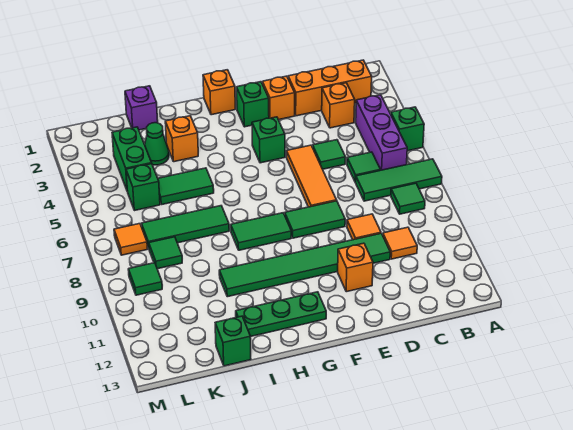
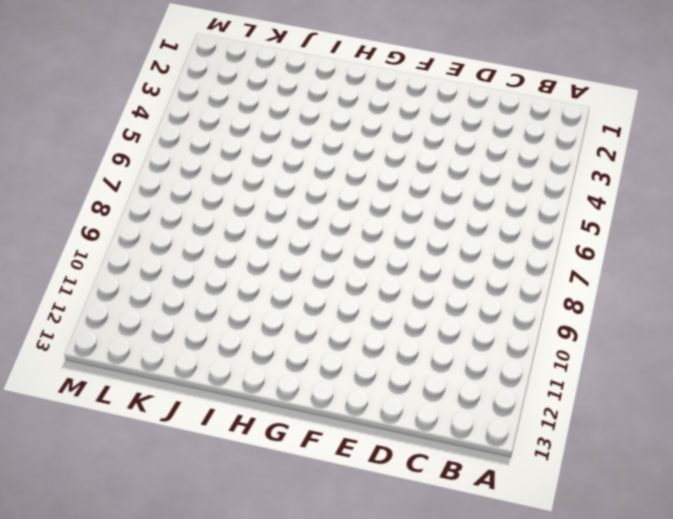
none -> green 1x1 brick [391,107,424,151]
none -> green 1x3 tile [355,159,442,201]
none -> orange 1x3 brick [288,60,372,116]
none -> purple 1x3 brick [356,95,407,170]

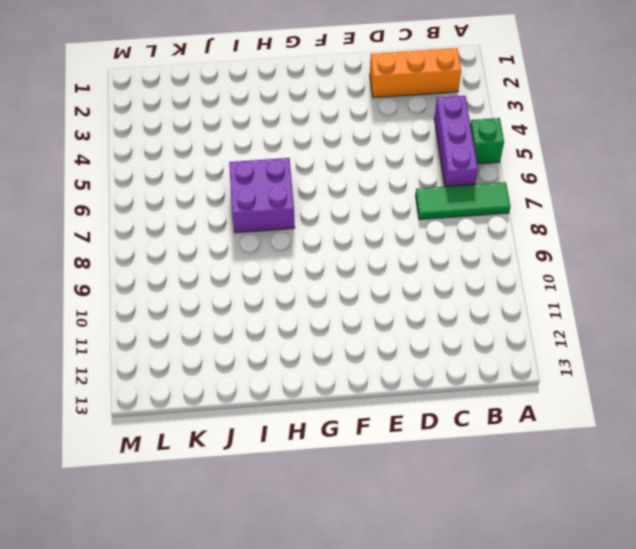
purple 2x2 brick [229,158,295,233] -> green 1x3 tile [141,206,229,248]
none -> green 1x1 tile [391,183,425,214]
none -> orange 1x1 brick [322,83,355,128]
none -> green 1x1 tile [347,152,380,182]
none -> orange 1x1 tile [383,227,417,259]

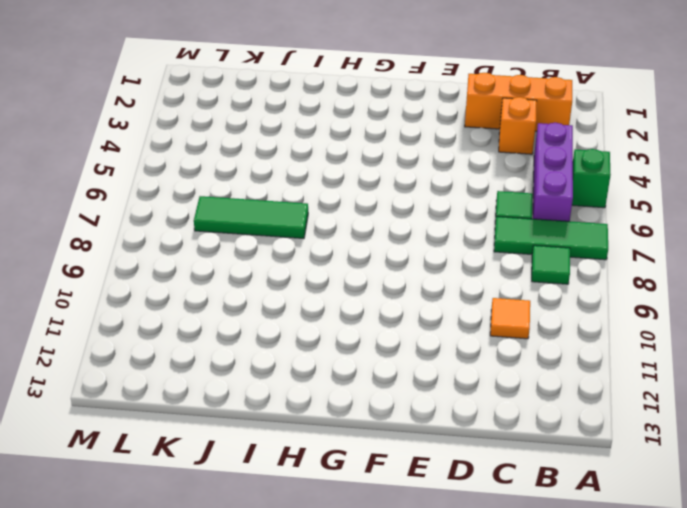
none -> green 1x1 tile [313,140,346,169]
none -> orange 1x1 tile [347,214,381,240]
none -> green 1x6 tile [219,233,390,297]
none -> orange 1x1 brick [262,76,295,120]

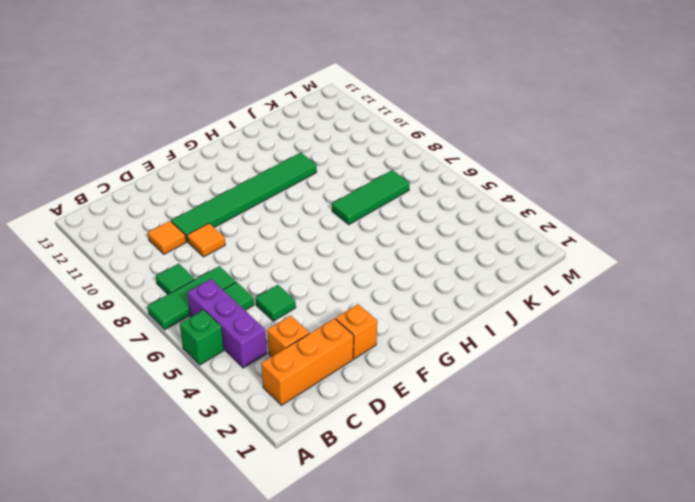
none -> orange 1x3 tile [287,145,337,207]
none -> green 1x2 tile [285,201,345,238]
none -> orange 1x1 brick [338,243,373,292]
none -> green 1x1 brick [237,82,269,127]

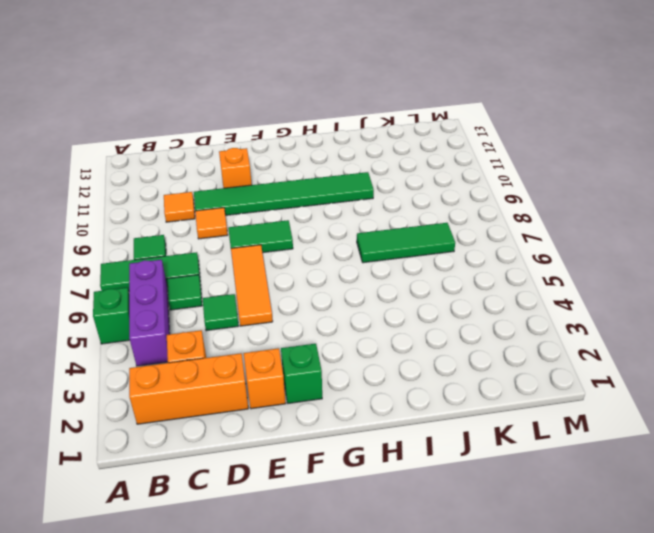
none -> green 1x1 brick [252,117,285,163]
none -> orange 1x1 brick [203,70,235,115]
none -> green 1x2 tile [231,213,291,250]
none -> green 1x3 plate [236,292,326,337]

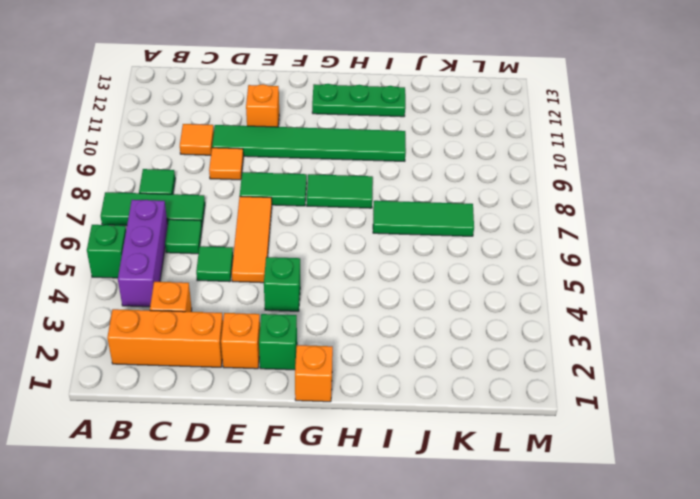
none -> orange 1x1 brick [165,116,198,162]
none -> green 1x2 tile [158,168,214,205]
none -> purple 1x1 brick [125,86,158,130]
none -> green 1x1 cone [145,123,169,165]

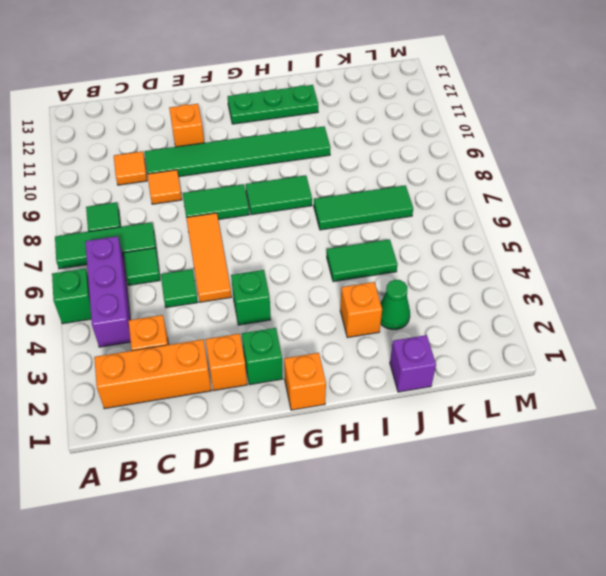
none -> green 1x1 brick [215,316,251,366]
none -> green 1x2 brick [112,127,152,190]
none -> green 1x1 brick [126,164,160,210]
none -> green 1x1 tile [149,237,182,269]

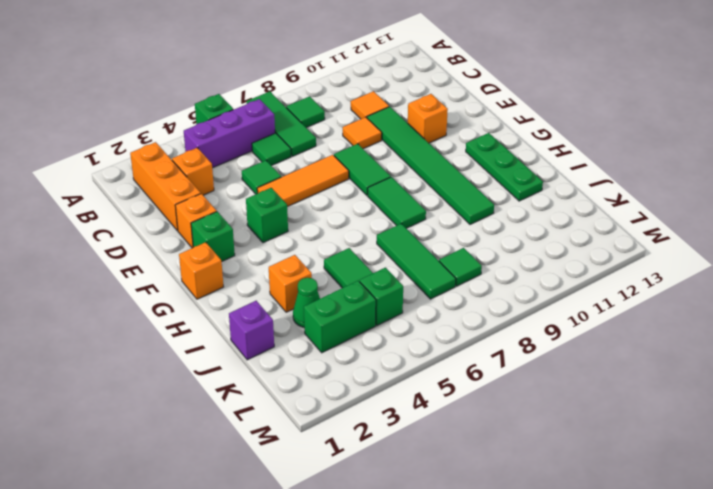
none -> green 1x1 brick [215,316,251,366]
none -> orange 1x1 tile [114,224,147,255]
none -> green 1x1 tile [128,263,162,295]

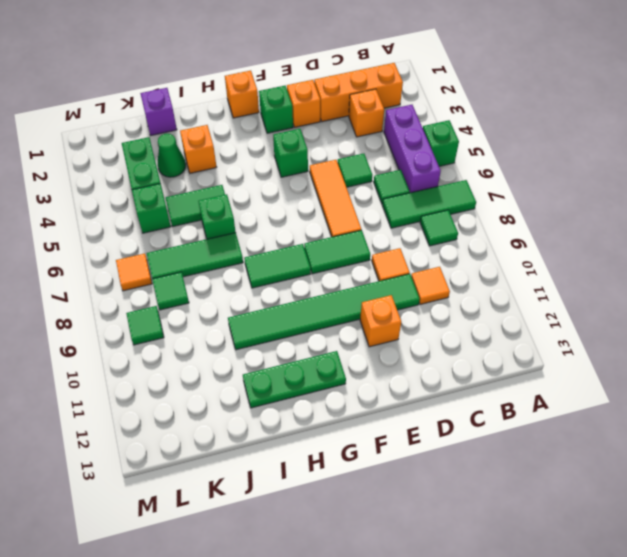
green 1x1 brick [198,194,236,239] -> green 1x1 brick moved to [215,316,251,366]

